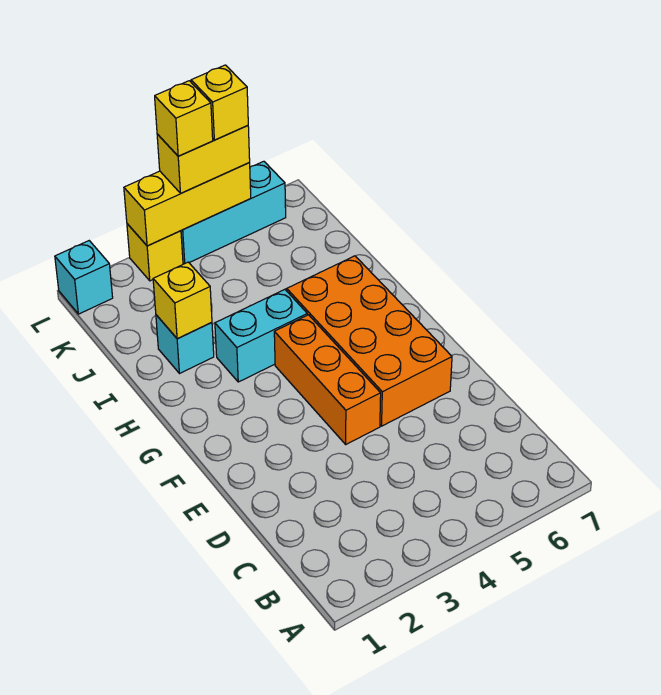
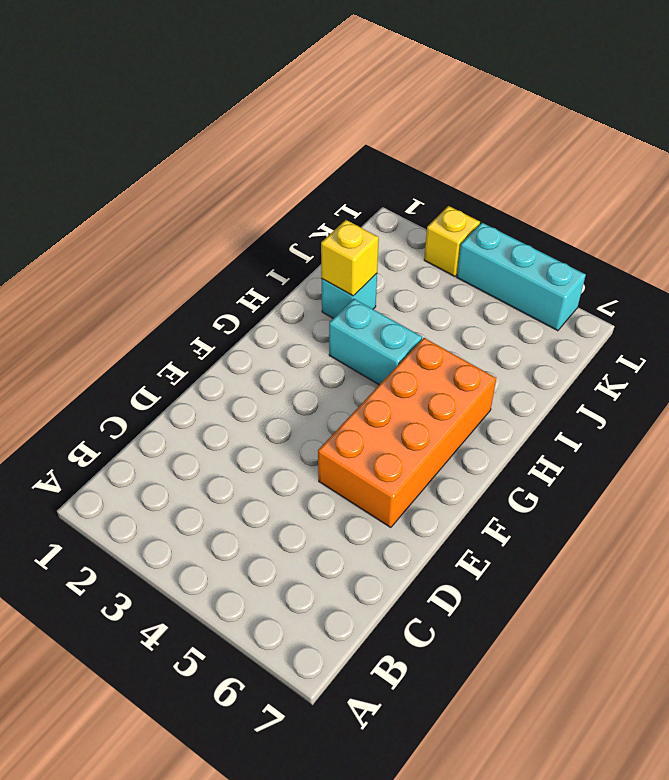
none -> orange 1x3 brick [274,315,381,444]
none -> cyan 1x1 brick [55,241,113,314]
none -> yellow 1x3 brick [124,163,251,246]

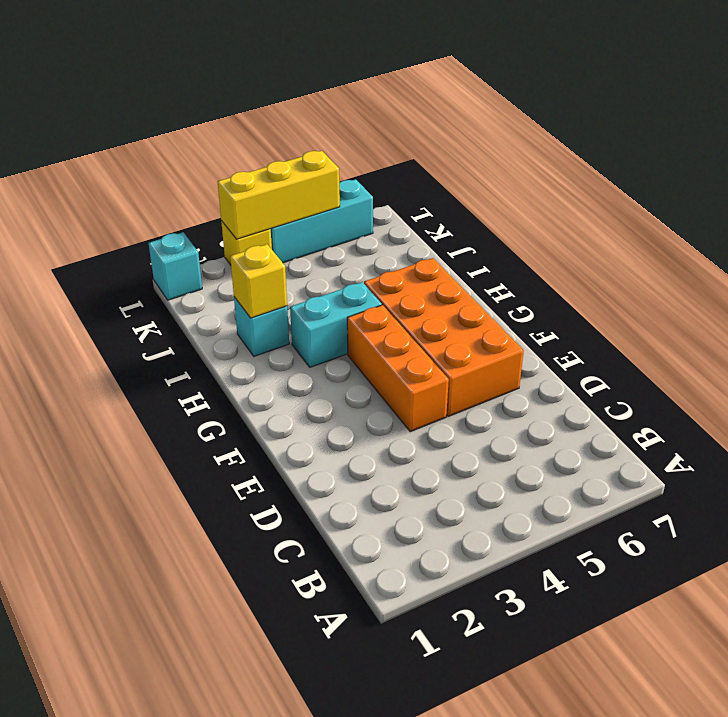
none -> yellow 1x2 brick [157,126,250,193]
none -> yellow 1x1 brick [155,81,213,156]
none -> yellow 1x1 brick [191,65,248,140]

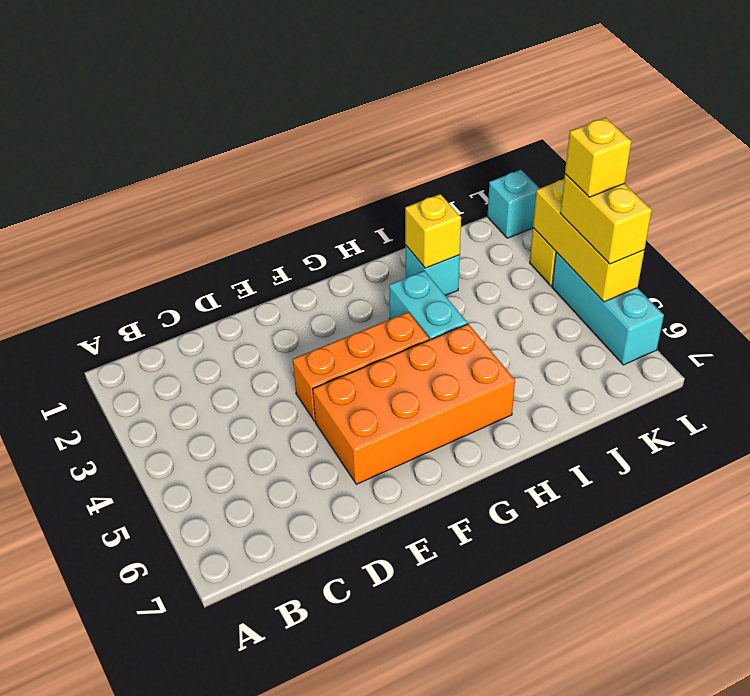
none -> yellow 1x1 brick [191,65,248,140]

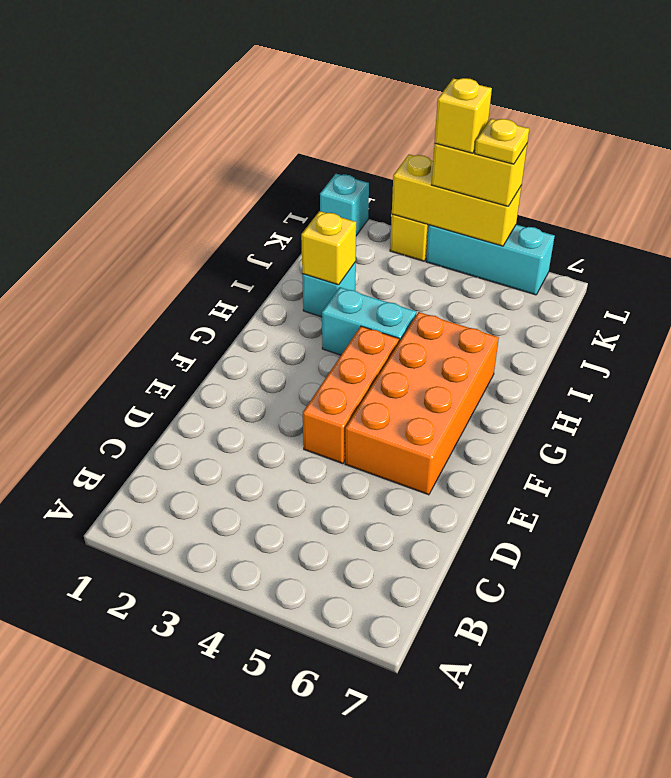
yellow 1x1 plate [475,119,529,164] -> yellow 1x1 brick [191,65,248,140]

